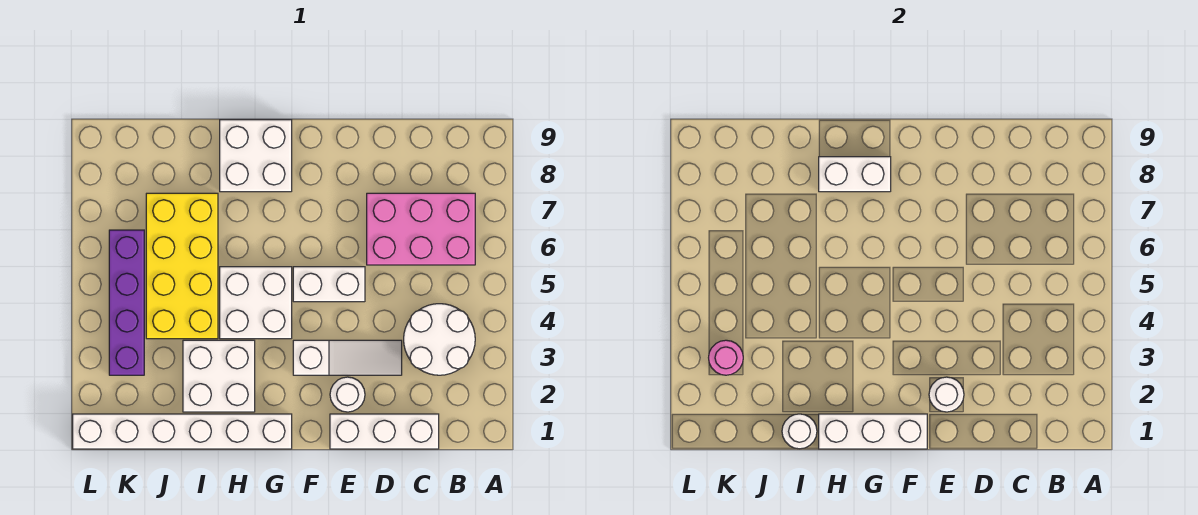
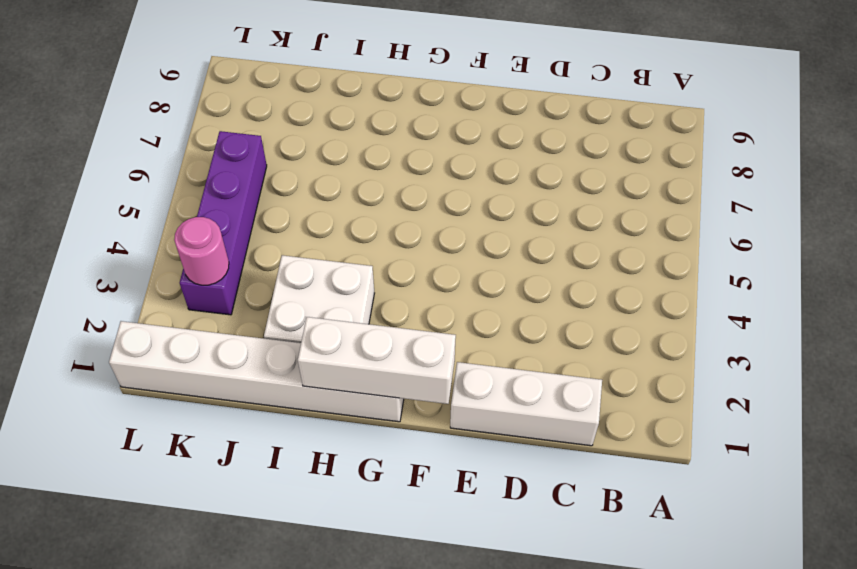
none -> white 2x2 round brick [404,304,475,375]
none -> pink 2x3 brick [367,193,475,265]
none -> white 1x3 slope [293,340,402,375]

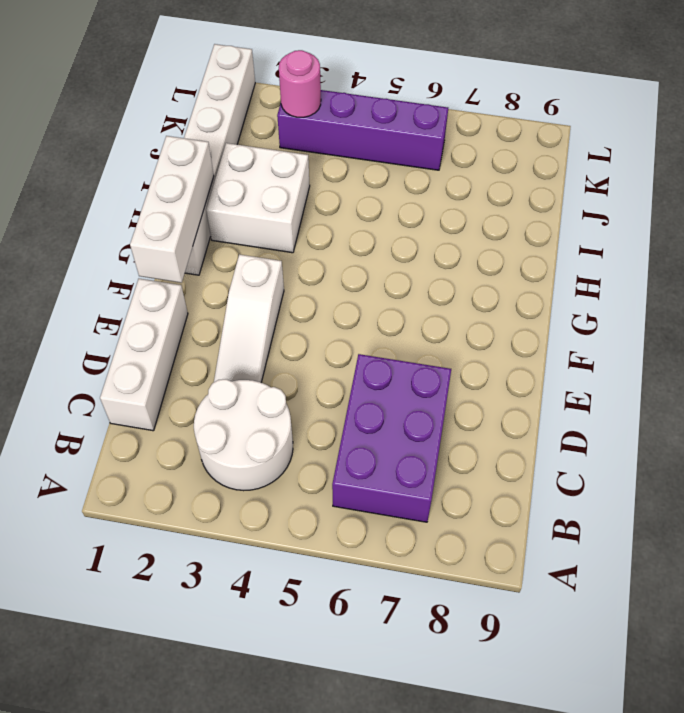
purple 2x3 brick [332,354,451,522] -> pink 2x3 brick [367,193,475,265]
none -> white 1x1 round brick [330,377,365,412]
none -> white 1x2 brick [293,267,365,302]
none -> white 2x2 brick [220,267,292,339]

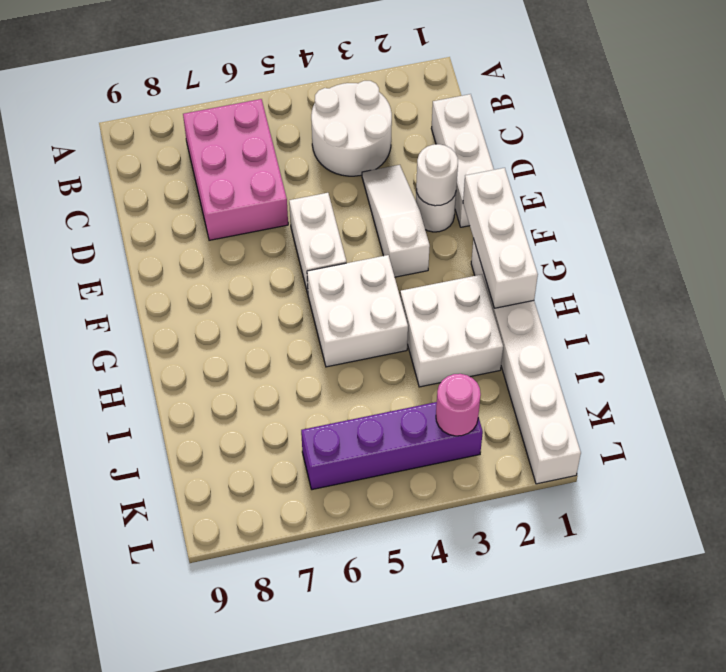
none -> white 2x2 brick [220,120,292,192]
none -> yellow 2x4 brick [146,193,218,339]
none -> white 1x2 brick [819,157,891,192]

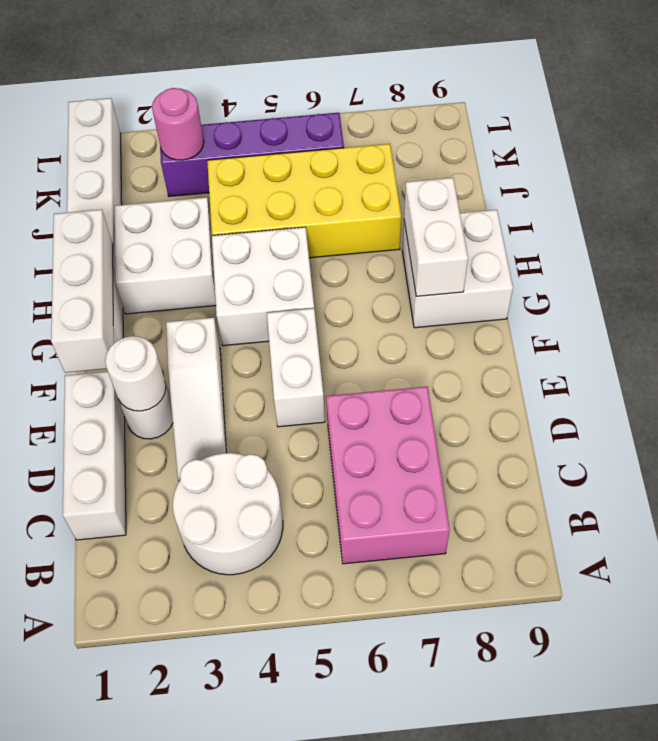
none -> white 1x1 round brick [782,414,817,449]

